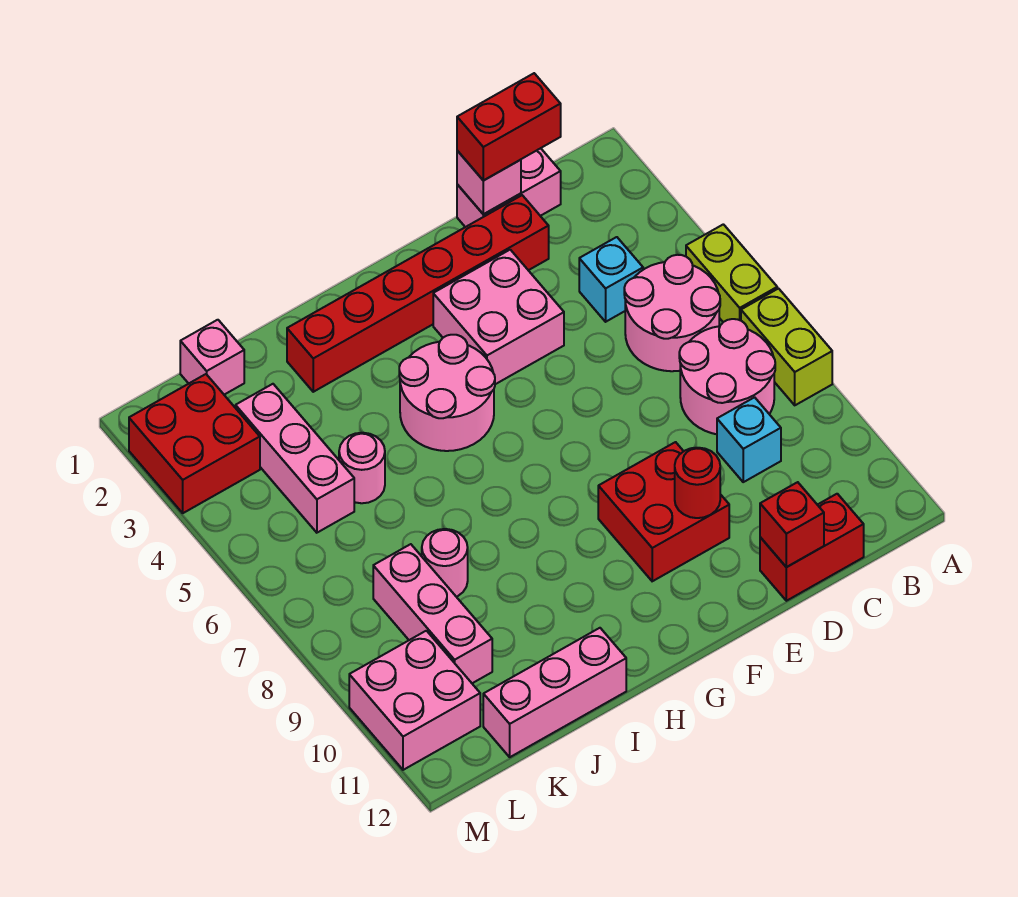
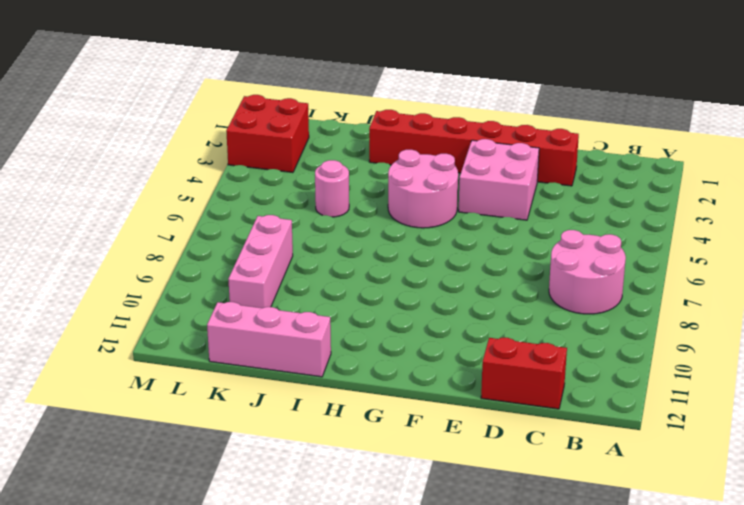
none -> lime 1x2 brick [686,224,777,322]
none -> lime 1x2 brick [741,289,832,405]
none -> pink 2x2 round brick [624,255,720,371]

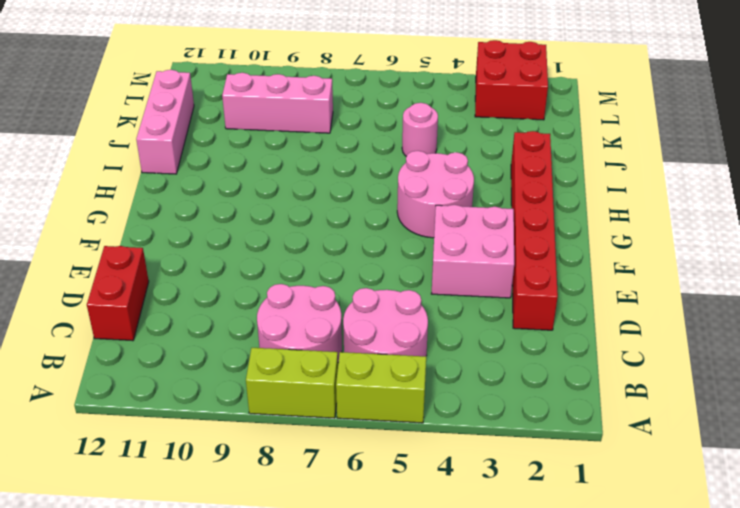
none -> pink 1x2 brick [457,148,561,227]
none -> cyan 1x1 brick [579,237,643,322]
none -> cyan 1x1 brick [717,397,781,482]

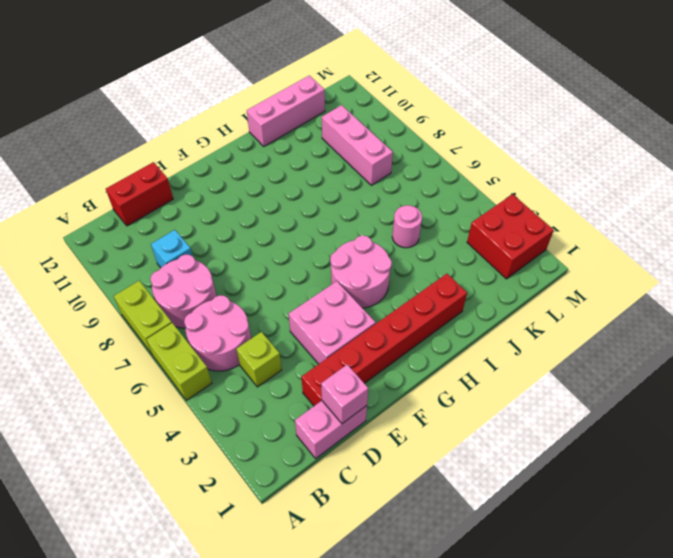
lime 1x1 brick [236,332,282,387] -> cyan 1x1 brick [579,237,643,322]
none -> red 2x2 brick [598,442,729,581]
none -> pink 1x1 round brick [422,529,468,597]
none -> pink 1x1 brick [180,320,244,395]

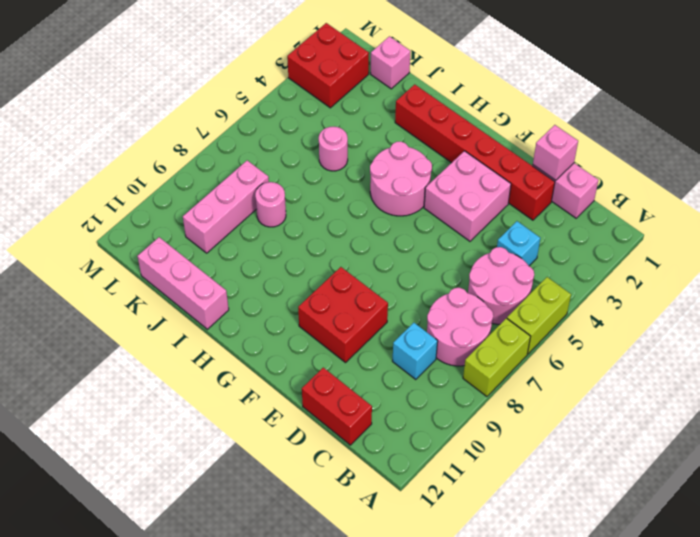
none -> pink 1x3 brick [236,384,354,533]
none -> pink 2x2 brick [349,631,480,770]
none -> red 1x1 brick [760,482,824,567]

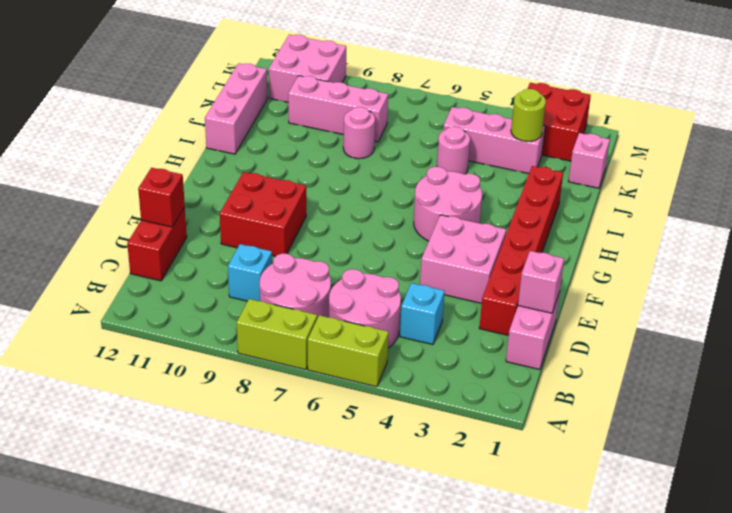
lime 1x1 round brick [511,89,546,142] -> none
none -> red 1x1 round brick [675,448,720,518]
none -> red 1x2 brick [457,73,561,181]

